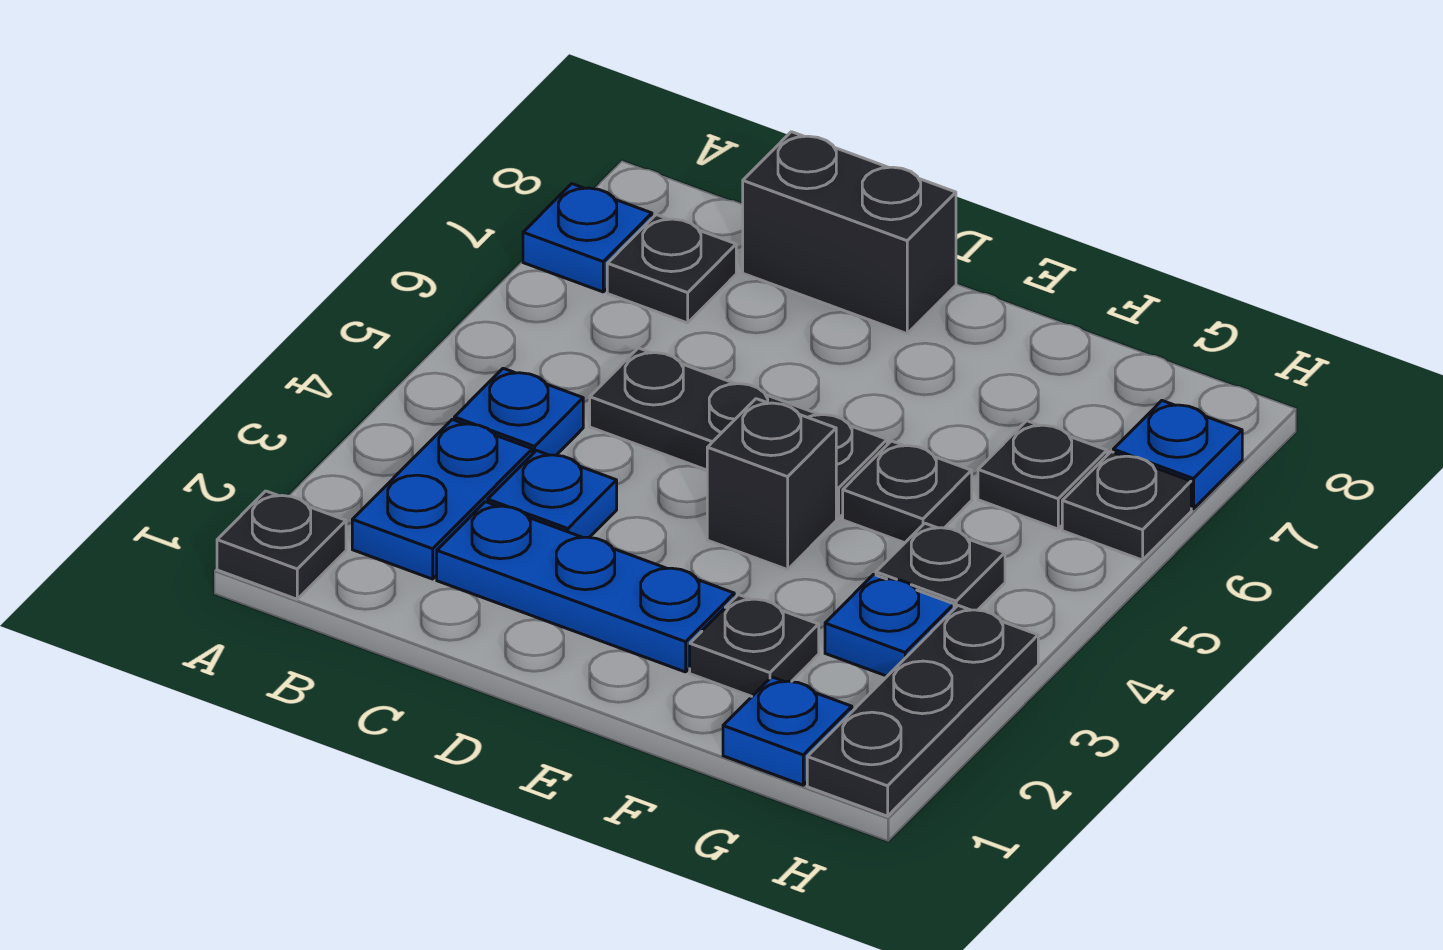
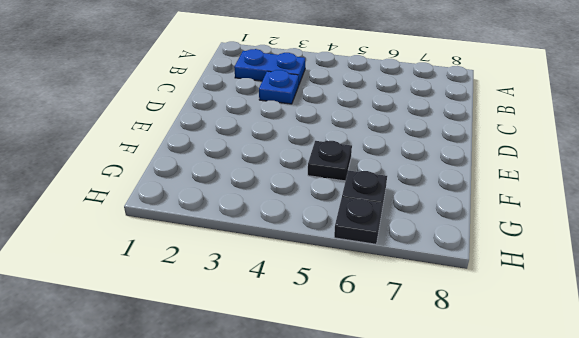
none -> black 1x1 plate [217,491,346,599]
none -> blue 1x1 plate [523,184,652,292]
none -> blue 1x1 plate [454,368,583,455]

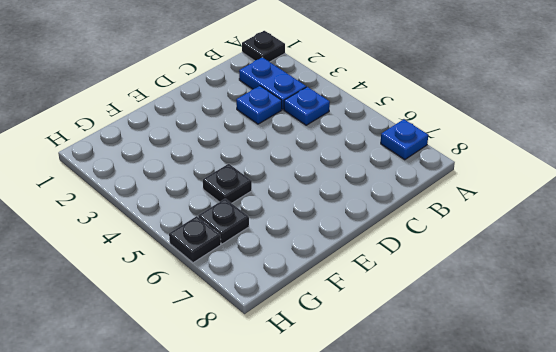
none -> black 1x1 plate [607,215,736,323]
none -> blue 1x3 plate [437,502,734,672]
none -> black 1x3 plate [590,348,887,518]

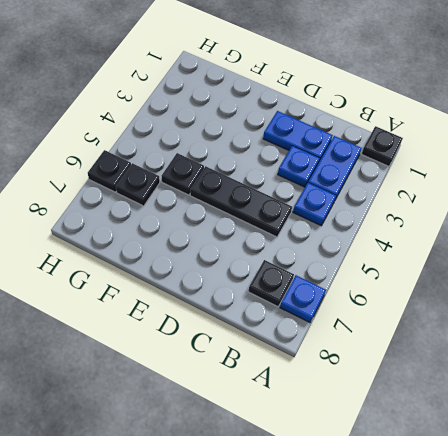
blue 1x2 plate [263,111,333,161] -> blue 1x3 plate [437,502,734,672]
none -> black 1x2 brick [743,132,956,334]
none -> black 1x1 brick [707,399,836,570]
none -> black 1x1 plate [690,595,819,696]

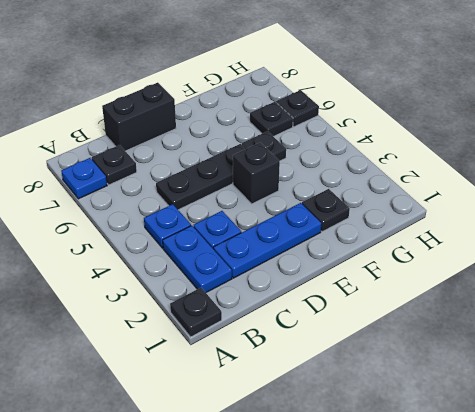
none -> blue 1x1 plate [723,677,852,785]
none -> blue 1x1 plate [825,574,954,676]
none -> black 1x1 plate [876,523,1005,610]

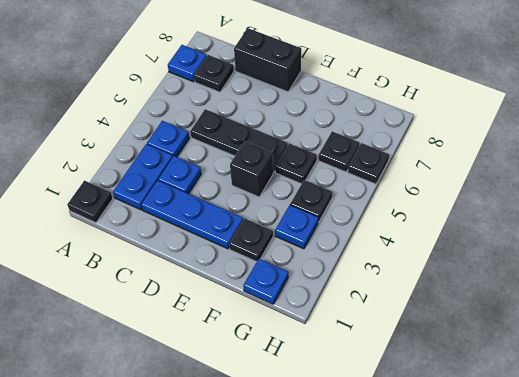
none -> black 1x3 plate [807,606,1038,816]
none -> blue 1x1 plate [1113,401,1242,509]

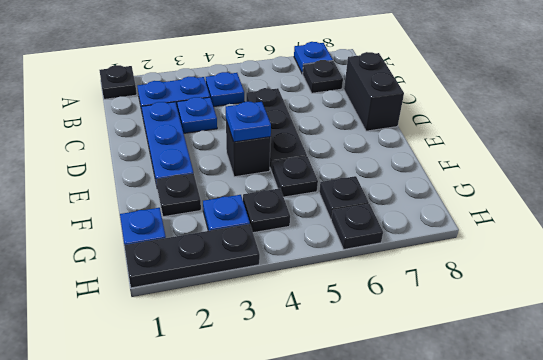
blue 1x1 plate [226,102,271,142] -> blue 1x1 plate moved to [1113,401,1242,509]

